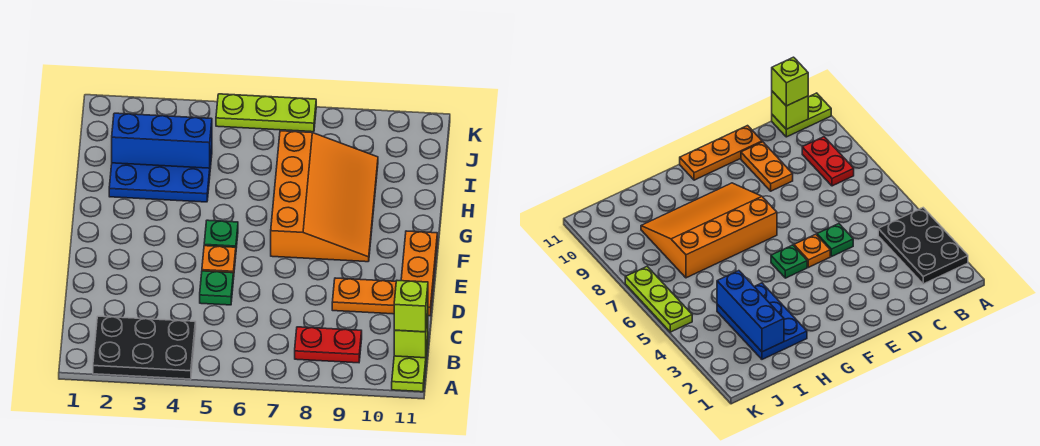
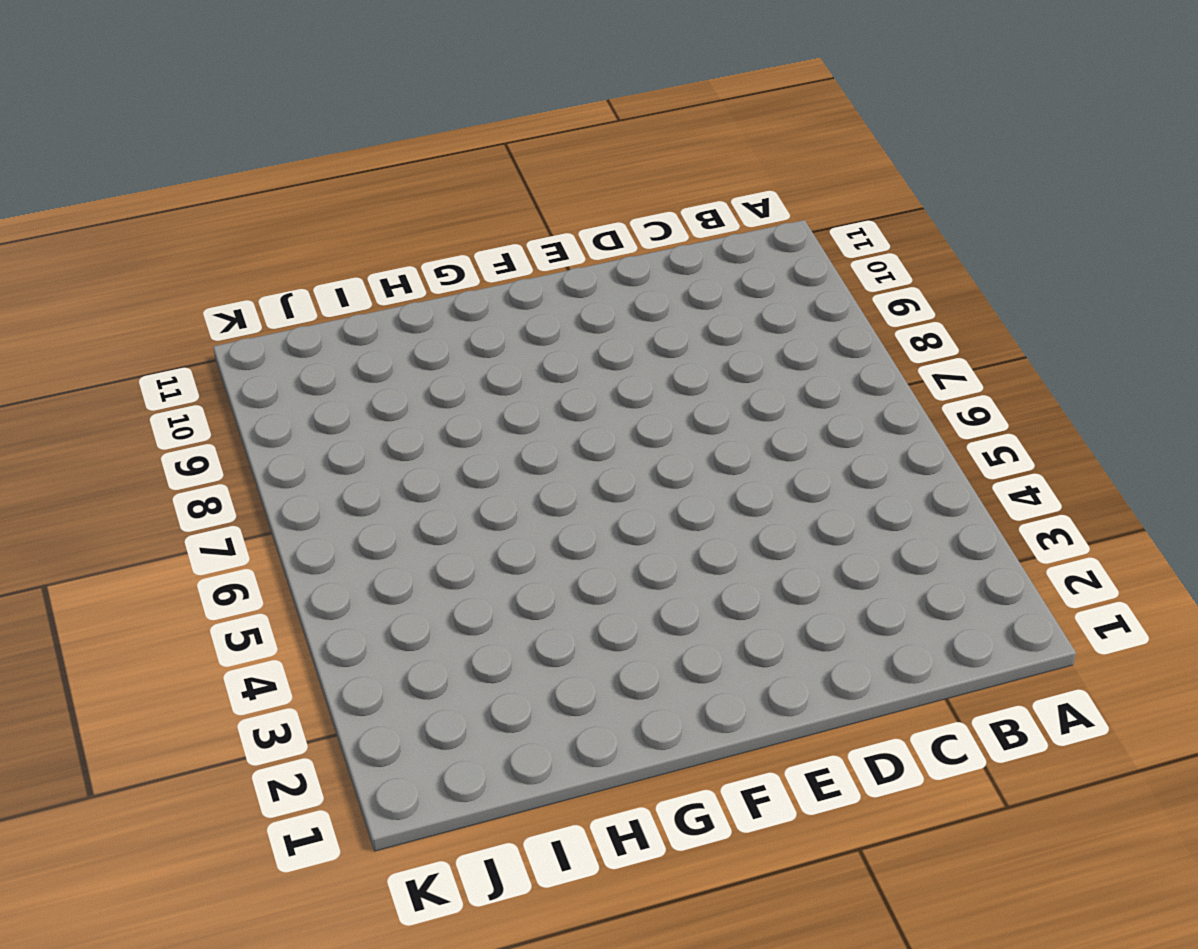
none -> black 2x3 plate [93,316,196,379]
none -> lime 1x2 plate [392,340,428,392]
none -> red 1x2 plate [295,327,362,363]

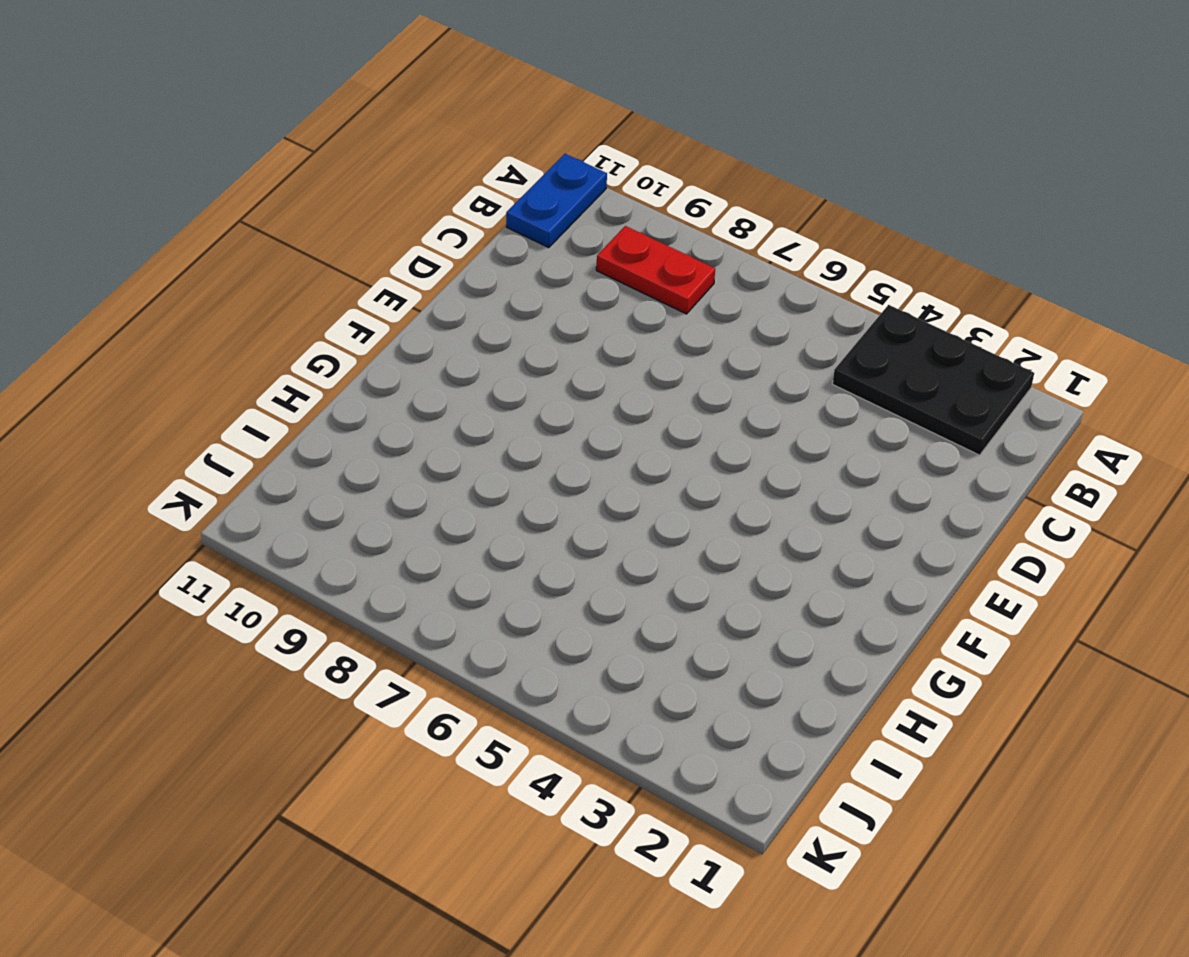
blue 1x2 plate [506,154,607,248] -> lime 1x2 plate [392,340,428,392]
none -> green 1x1 plate [200,271,233,305]
none -> orange 1x2 plate [332,278,396,314]
none -> orange 1x3 plate [401,231,437,316]

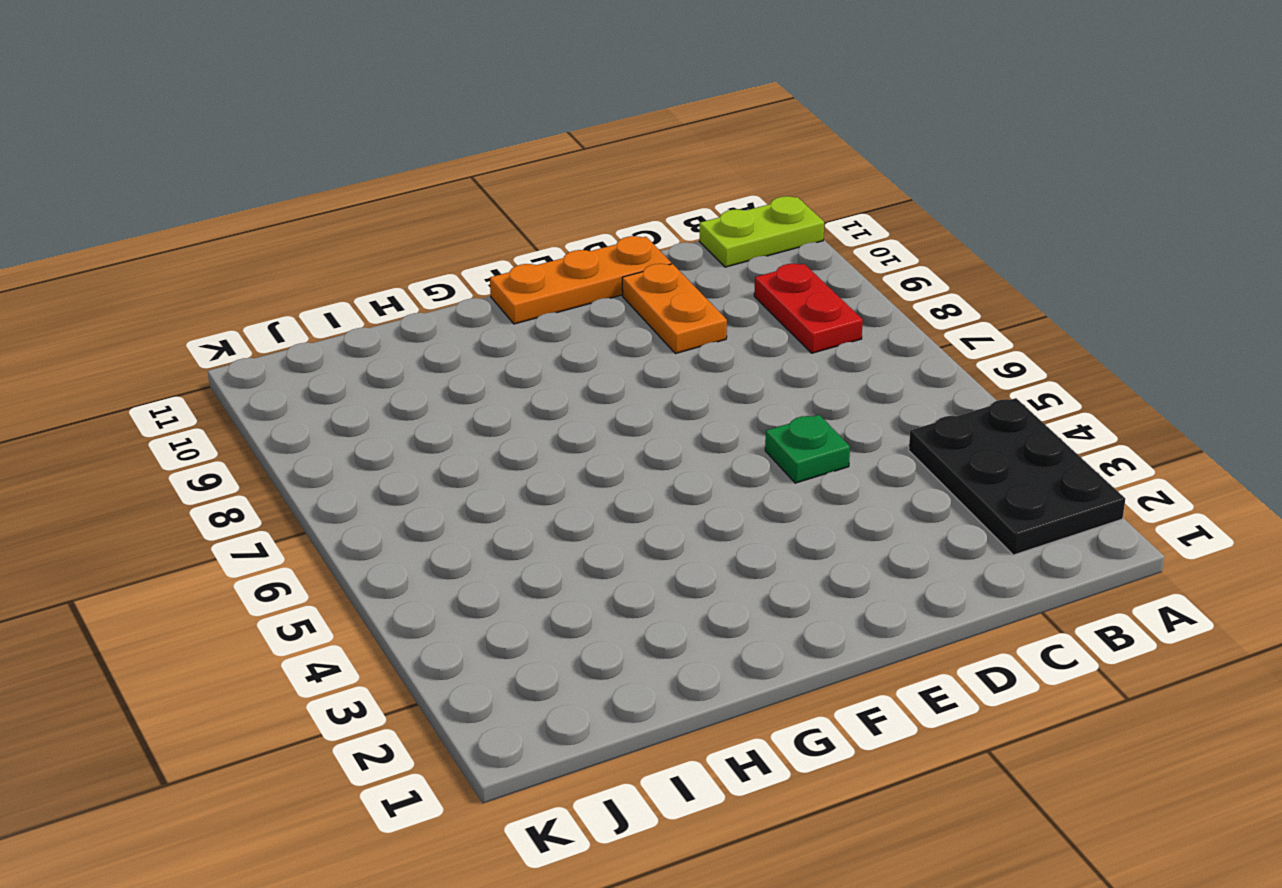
none -> orange 1x1 plate [202,246,236,279]
none -> green 1x1 plate [204,220,238,248]
none -> orange 3x4 slope [271,131,378,262]

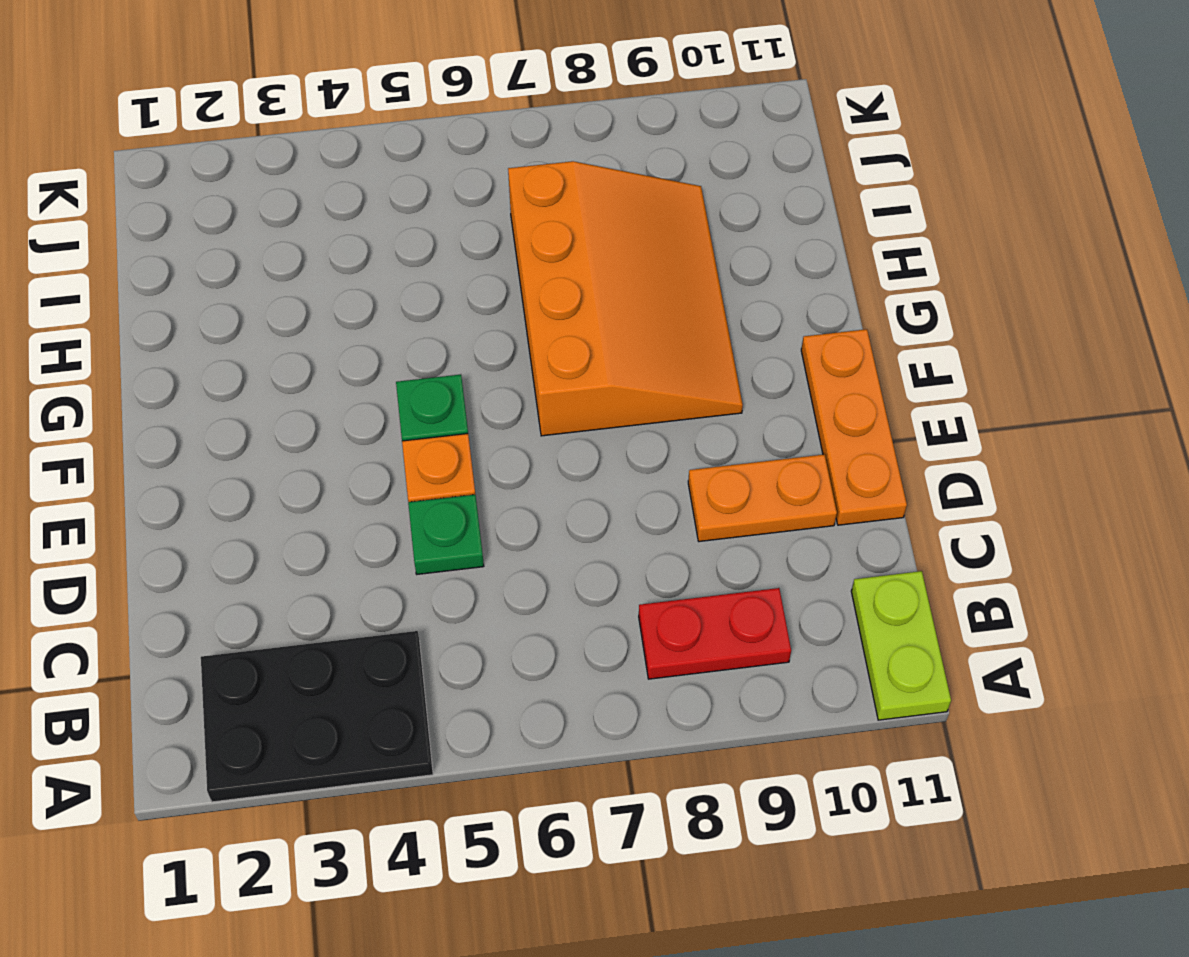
none -> blue 2x3 plate [109,149,212,202]
none -> lime 1x3 plate [216,94,316,132]
none -> lime 1x1 brick [394,314,428,358]

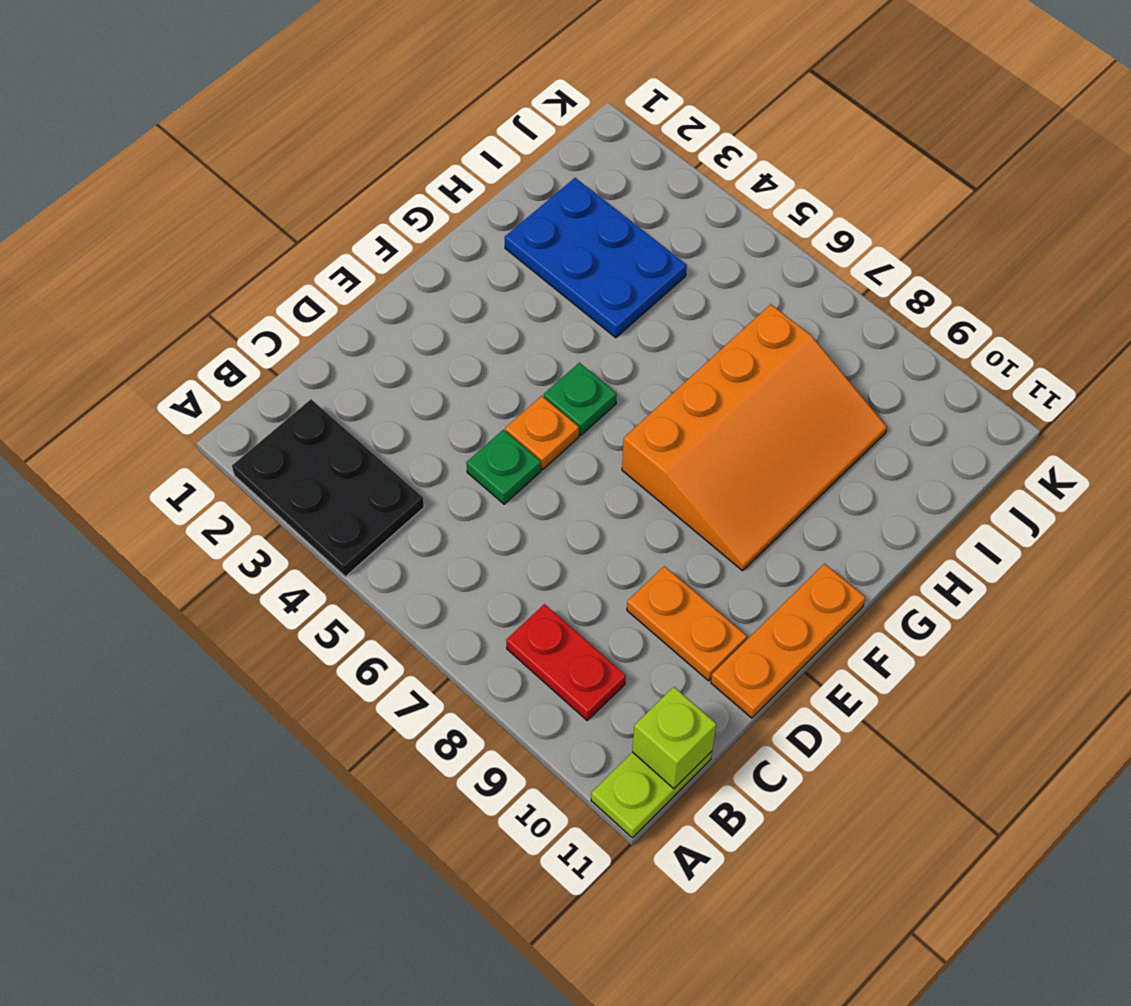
none -> lime 1x3 plate [216,94,316,132]
none -> blue 1x3 brick [112,113,212,168]
none -> lime 1x1 brick [394,281,428,332]

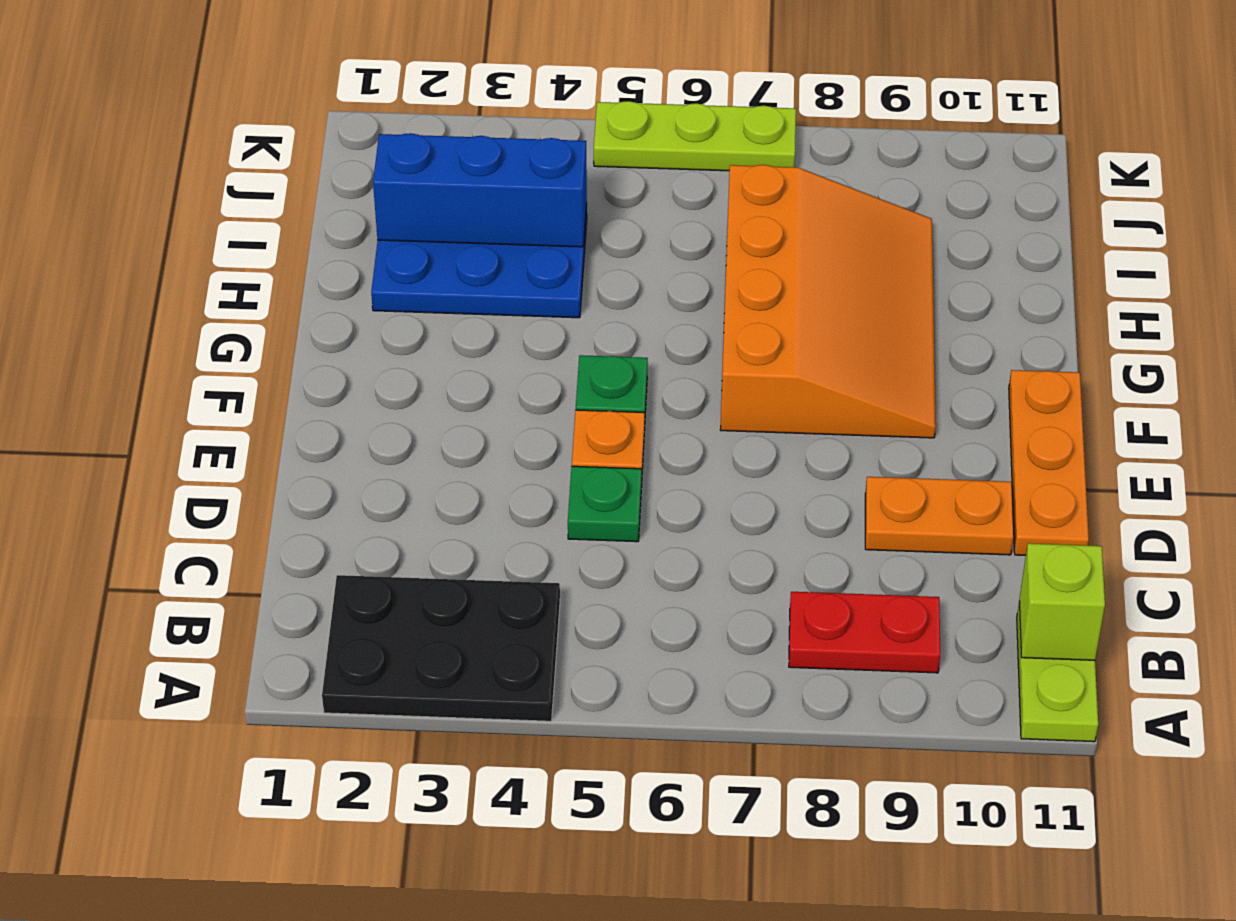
none -> lime 1x1 brick [394,281,428,332]

